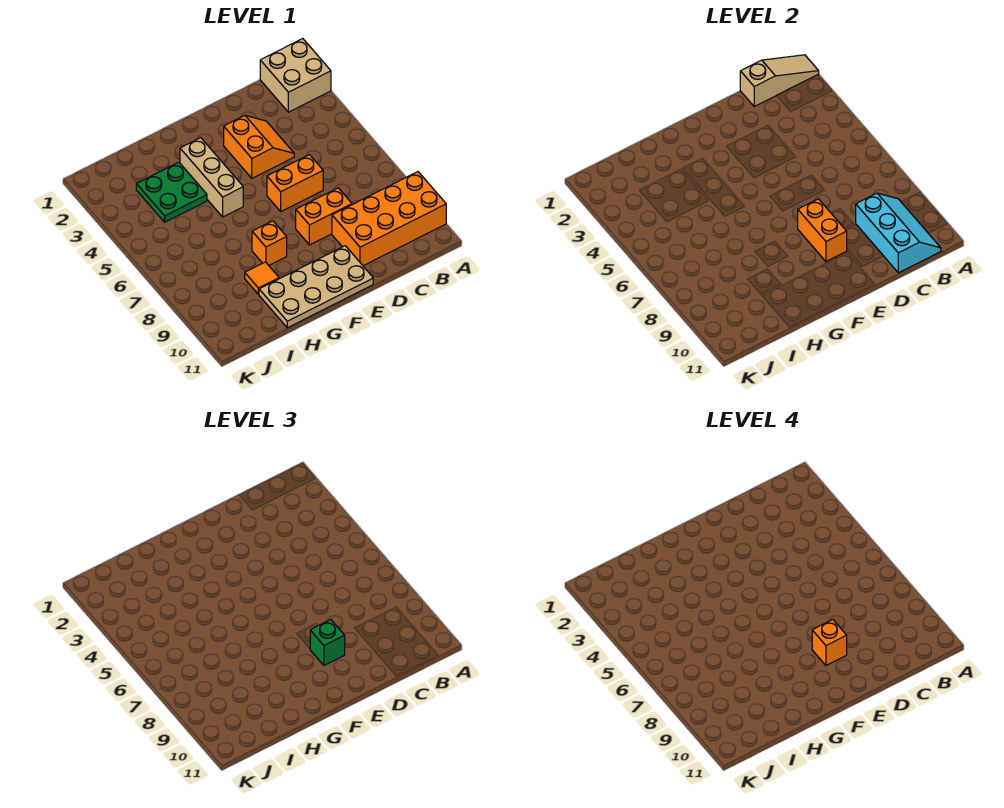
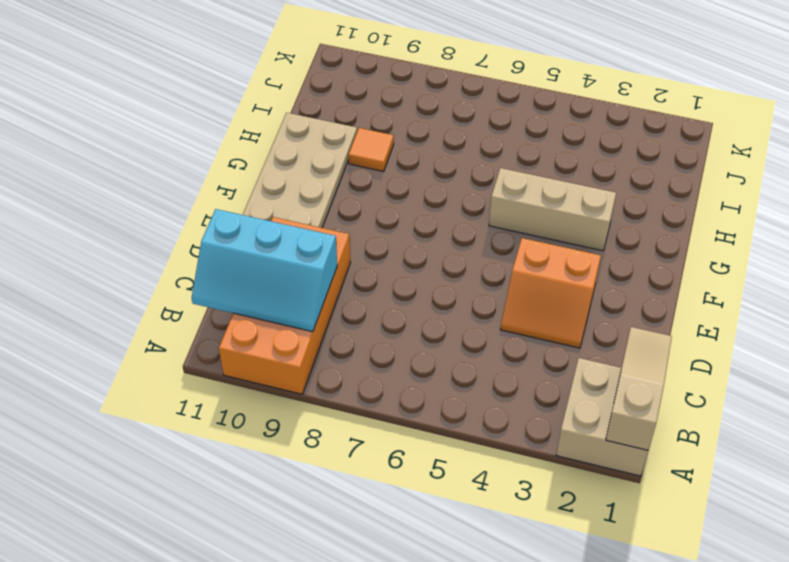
tan 1x3 slope [606,327,672,450] -> tan 1x3 slope turned to [740,55,819,106]
none -> orange 1x2 brick [267,155,323,211]
none -> orange 1x2 brick [296,188,352,245]
none -> orange 1x1 brick [252,221,287,265]

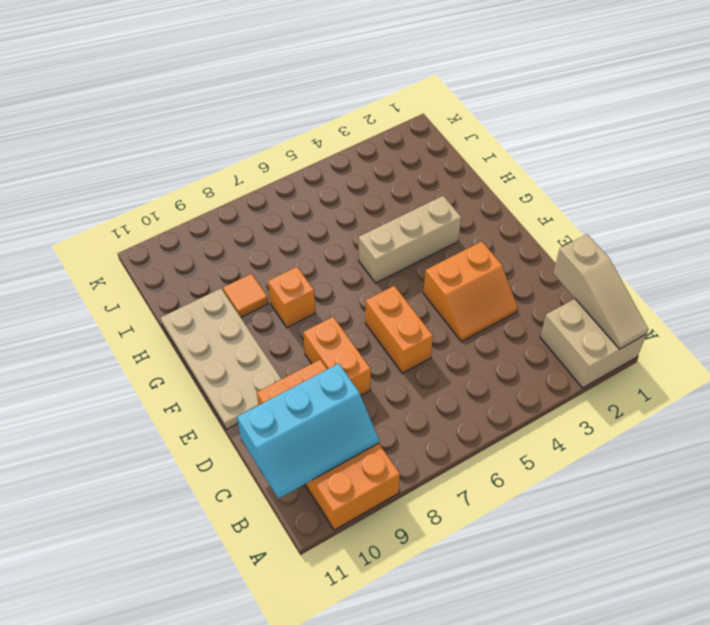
none -> green 2x2 plate [136,162,207,222]
none -> orange 1x2 brick [798,199,847,261]
none -> green 1x1 brick [310,620,345,665]

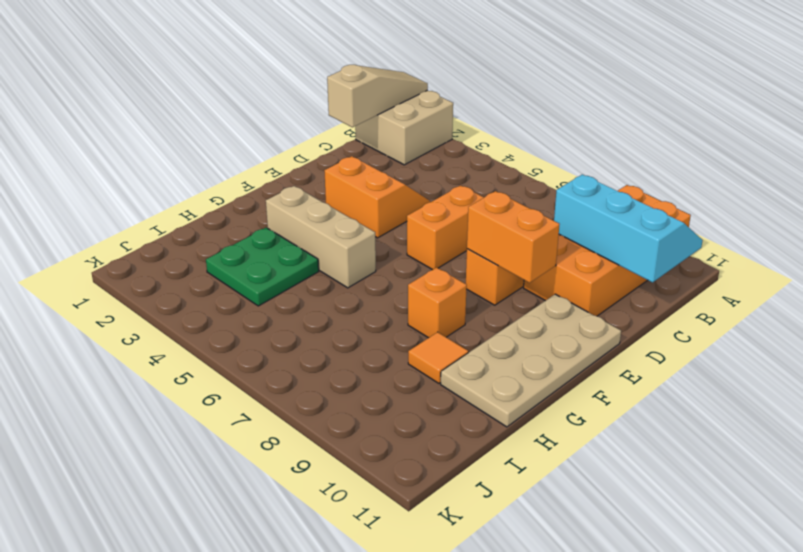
none -> green 1x1 brick [310,620,345,665]
none -> orange 1x1 brick [812,620,847,665]

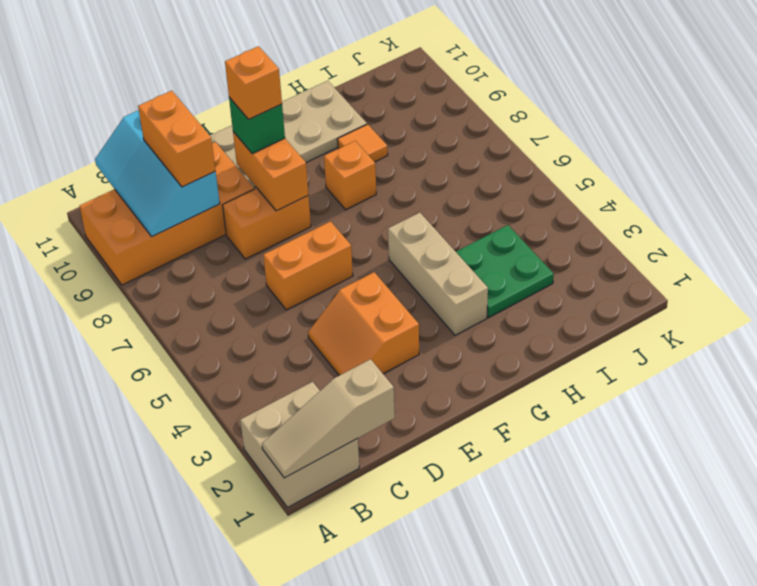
orange 1x2 brick [138,91,216,187] -> none

